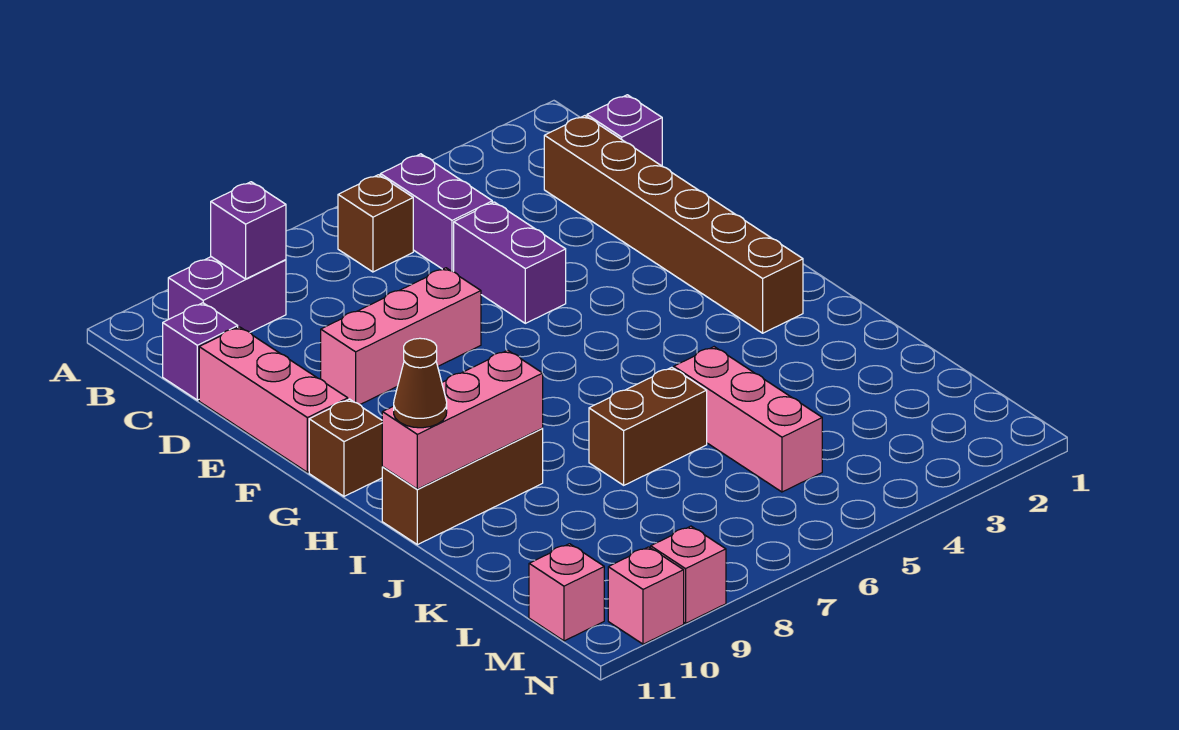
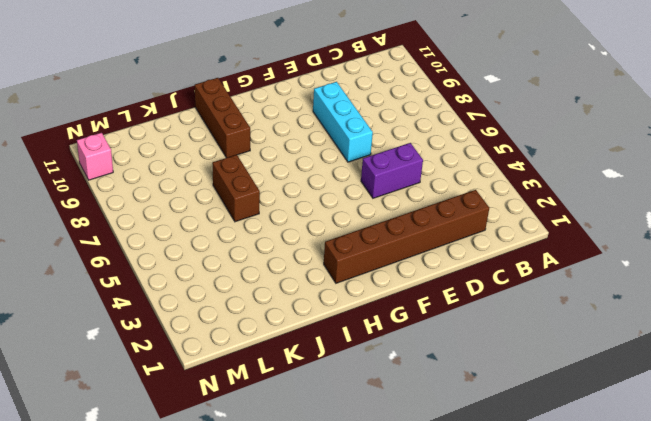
cyan 1x3 brick [313,82,373,162] -> pink 1x3 brick [321,268,481,405]
none -> purple 1x2 brick [380,154,492,272]
none -> brown 1x1 brick [338,175,413,272]
none -> purple 1x2 brick [168,257,286,332]

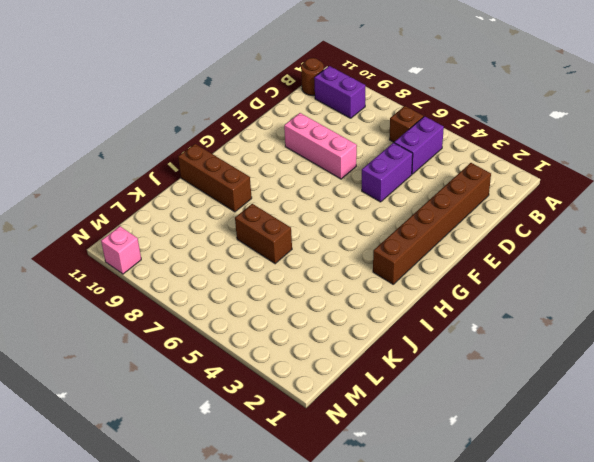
brown 1x1 round brick [301,58,324,95] -> none
none -> purple 1x1 brick [587,95,662,166]
none -> purple 1x1 brick [163,303,238,400]
none -> pink 1x3 brick [199,327,348,472]

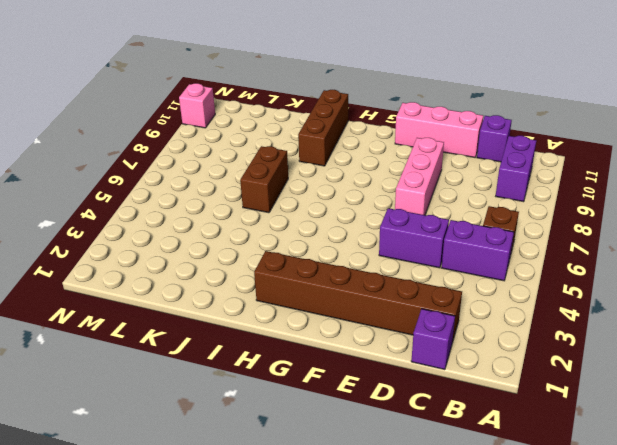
none -> brown 1x1 brick [309,399,383,496]
none -> pink 1x3 brick [674,347,822,492]
none -> pink 1x1 brick [529,544,604,641]

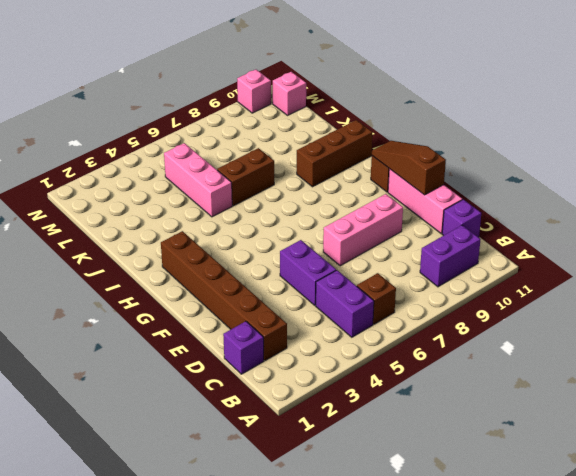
brown 1x3 slope [372,141,446,195] -> none
none -> pink 1x1 brick [651,526,726,623]
none -> purple 1x1 brick [211,182,286,279]
none -> pink 1x3 brick [382,350,543,489]

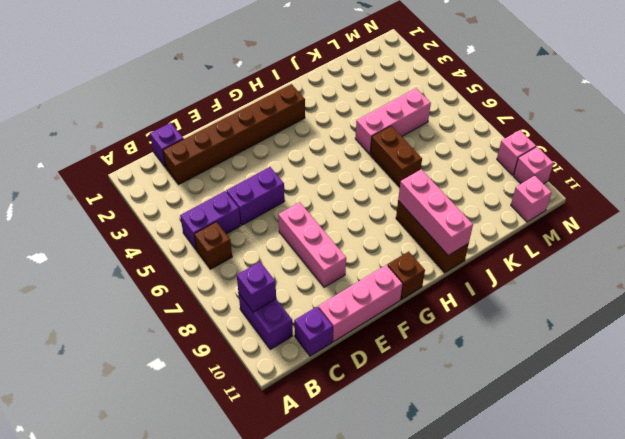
none -> brown 1x1 cone [394,338,447,428]

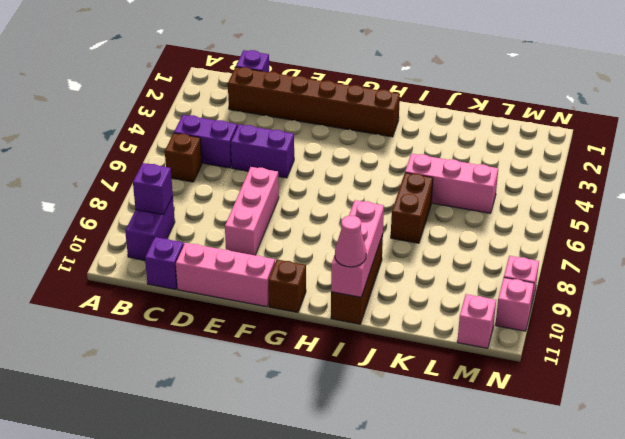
pink 1x1 cone [335,216,366,267] -> brown 1x1 cone [394,338,447,428]

